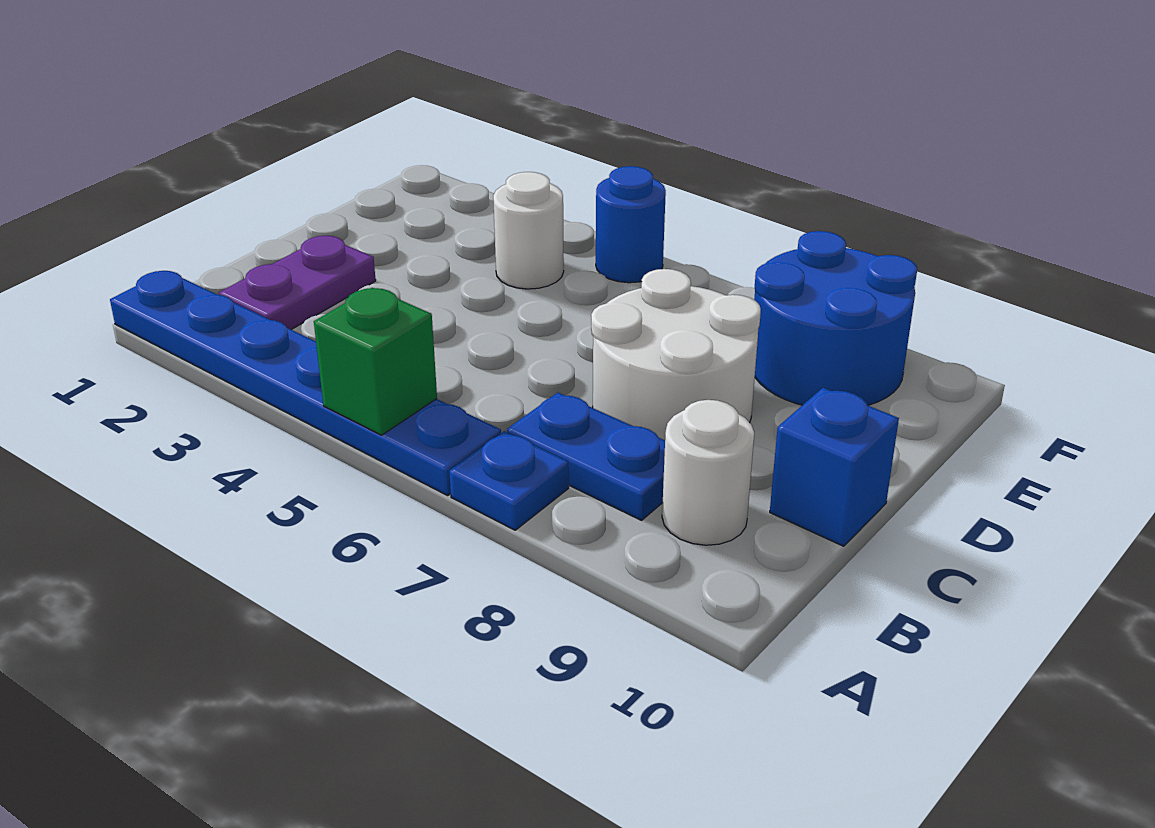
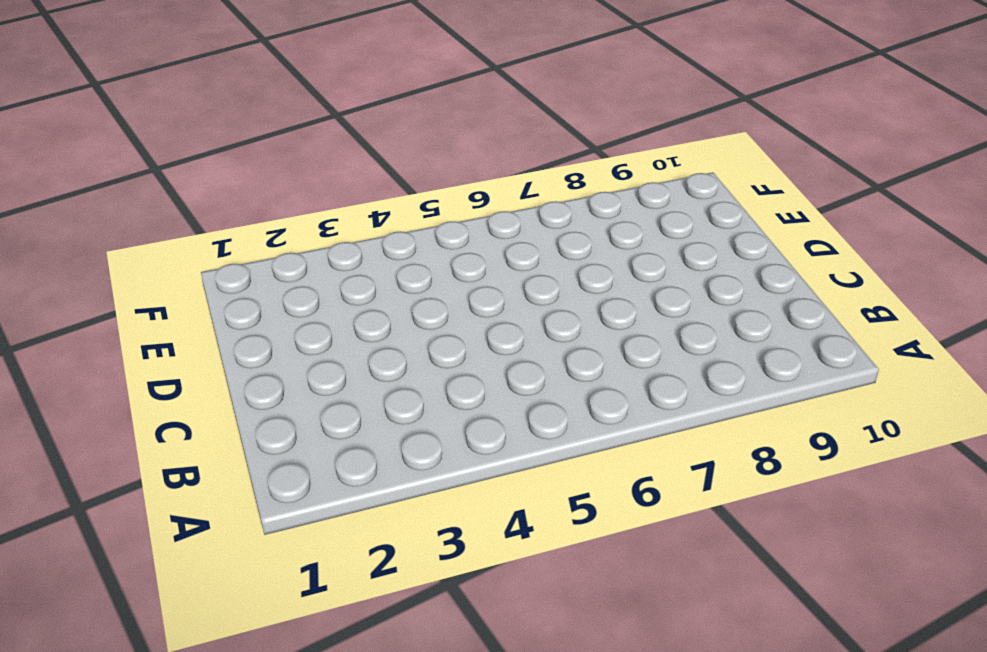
none -> blue 1x6 plate [110,271,501,496]
none -> blue 1x1 plate [449,431,569,530]

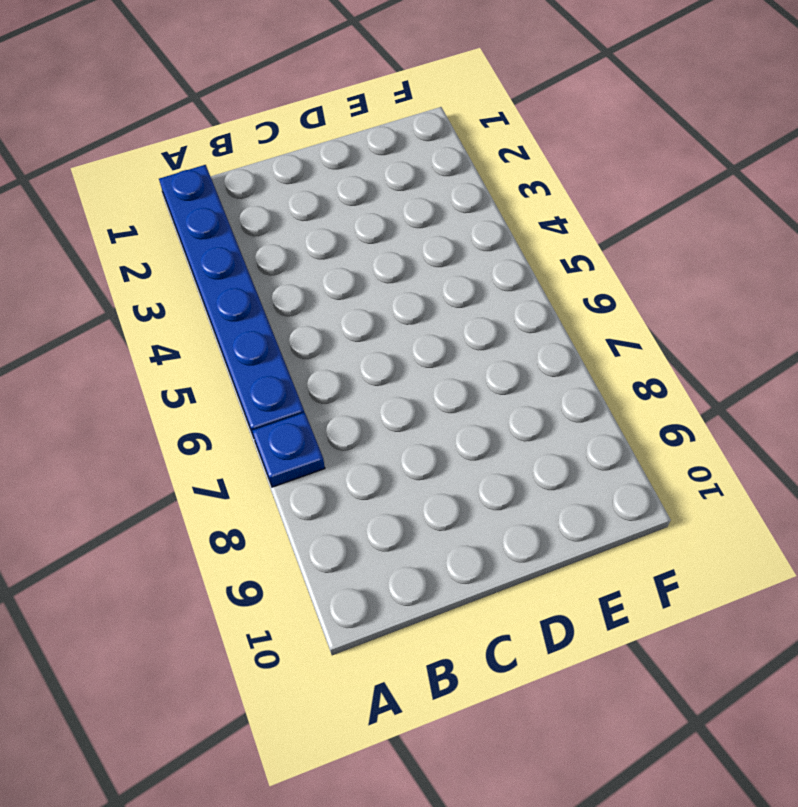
none -> purple 1x2 plate [219,236,376,330]
none -> blue 1x2 plate [507,393,665,520]

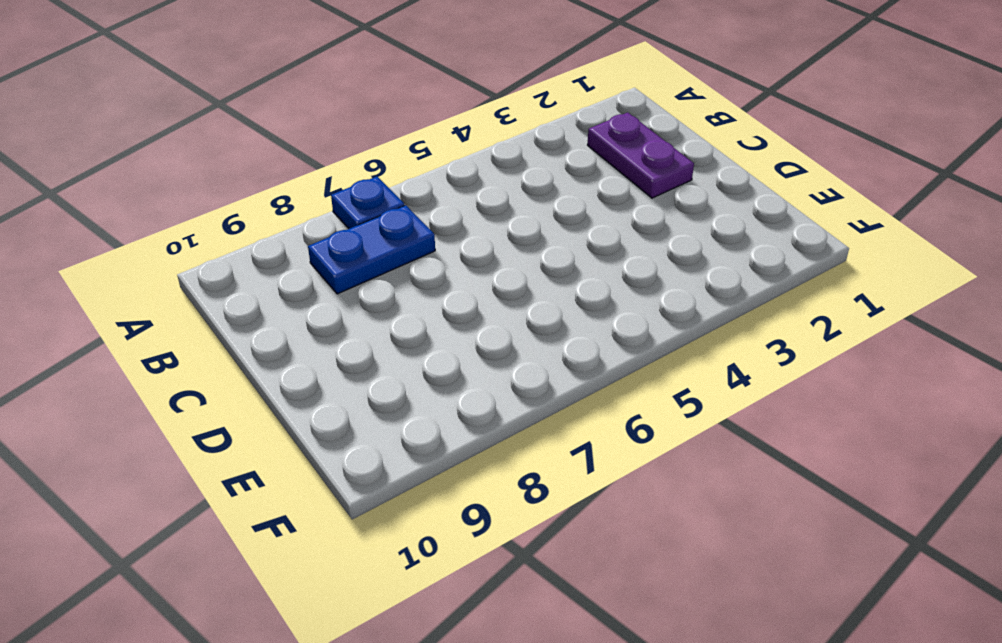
none -> blue 1x6 plate [110,271,501,496]
none -> white 1x1 round brick [662,400,754,545]

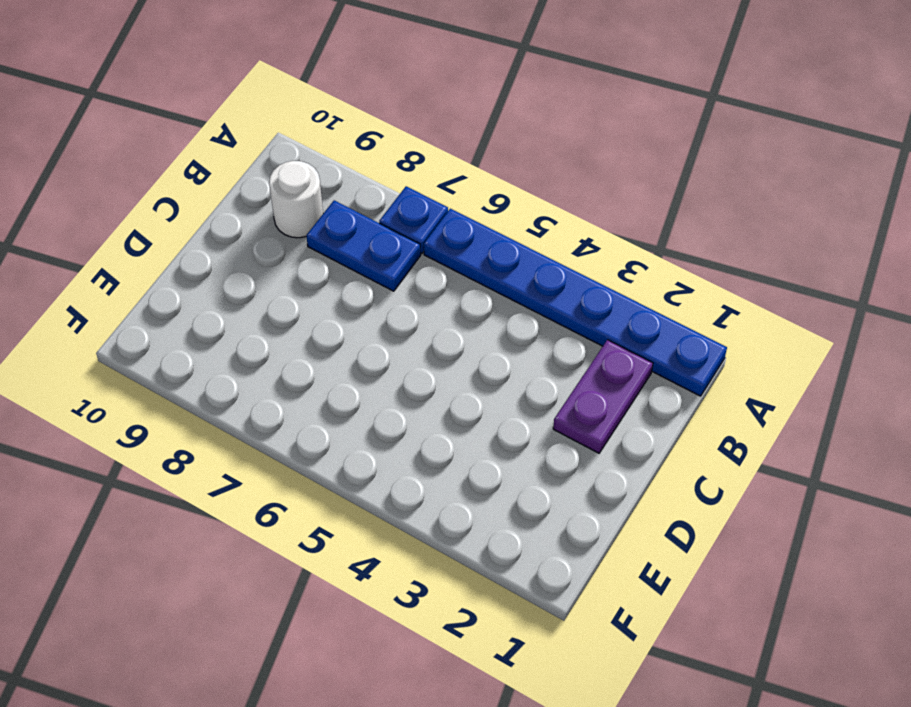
none -> white 2x2 round brick [591,269,761,440]
none -> blue 1x1 brick [770,388,899,546]

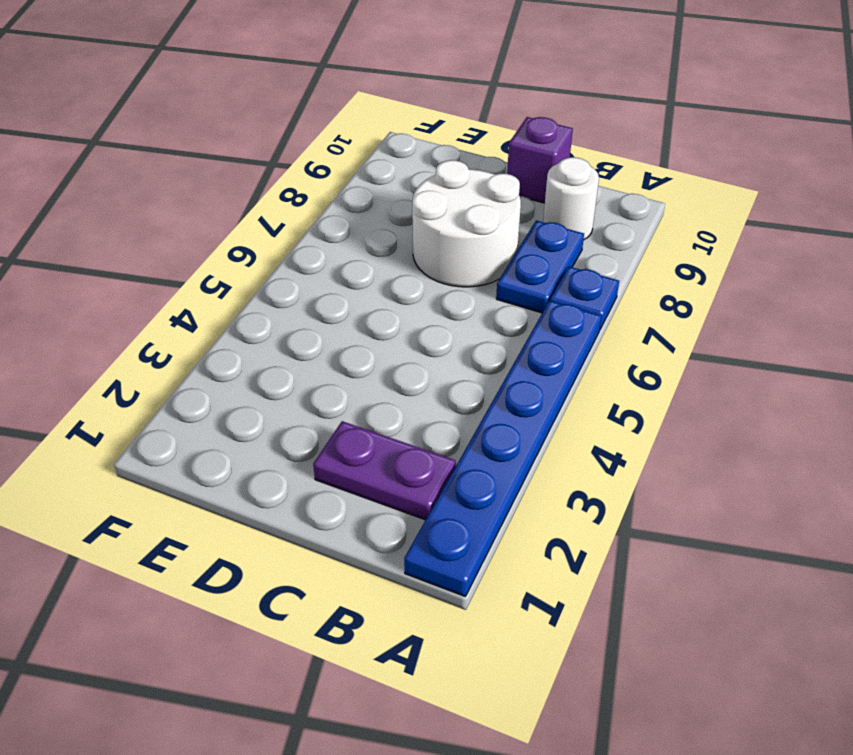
purple 1x1 brick [507,117,573,203] -> blue 1x1 brick [770,388,899,546]
none -> white 1x1 round brick [493,172,564,289]
none -> blue 2x2 round brick [754,231,917,405]

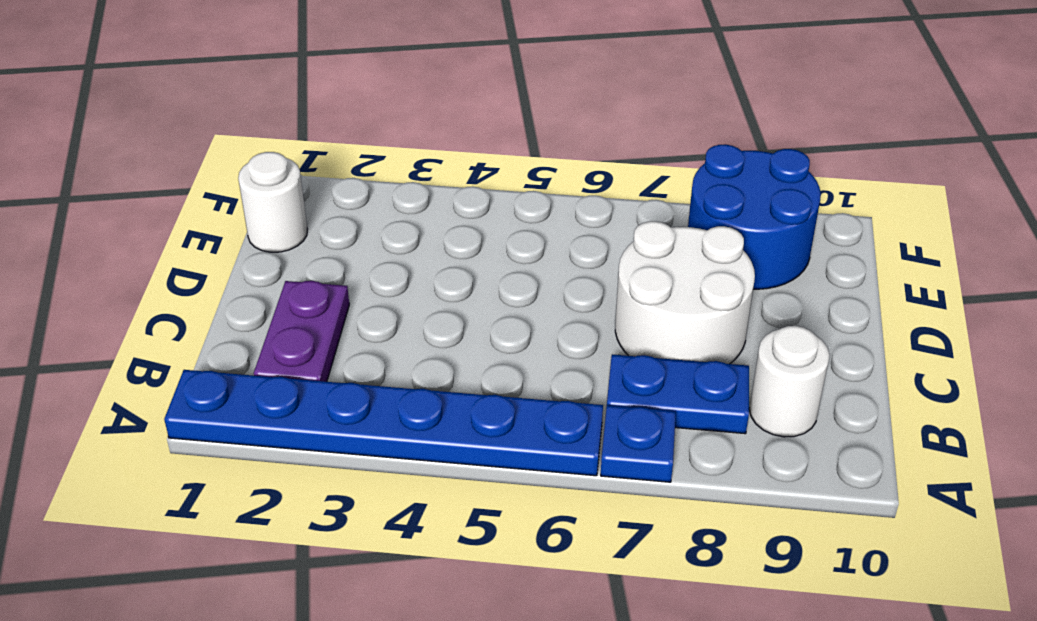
white 1x1 round brick [238,152,307,252] -> white 1x1 round brick moved to [493,172,564,289]
none -> blue 1x1 brick [770,388,899,546]
none -> blue 1x1 round brick [596,166,666,283]

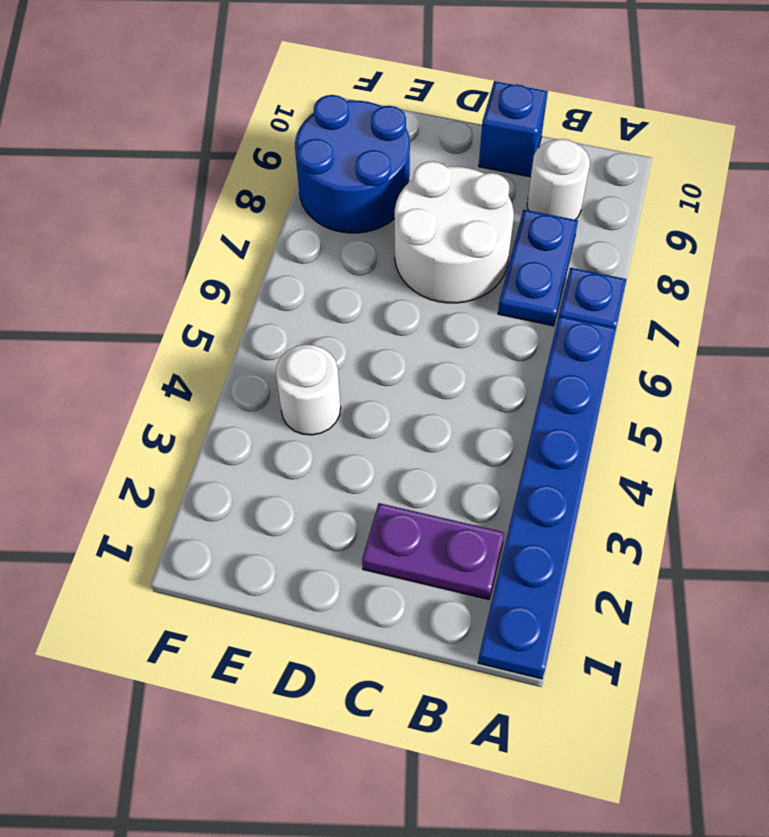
none -> blue 1x1 round brick [596,166,666,283]
none -> green 1x1 brick [314,288,437,435]

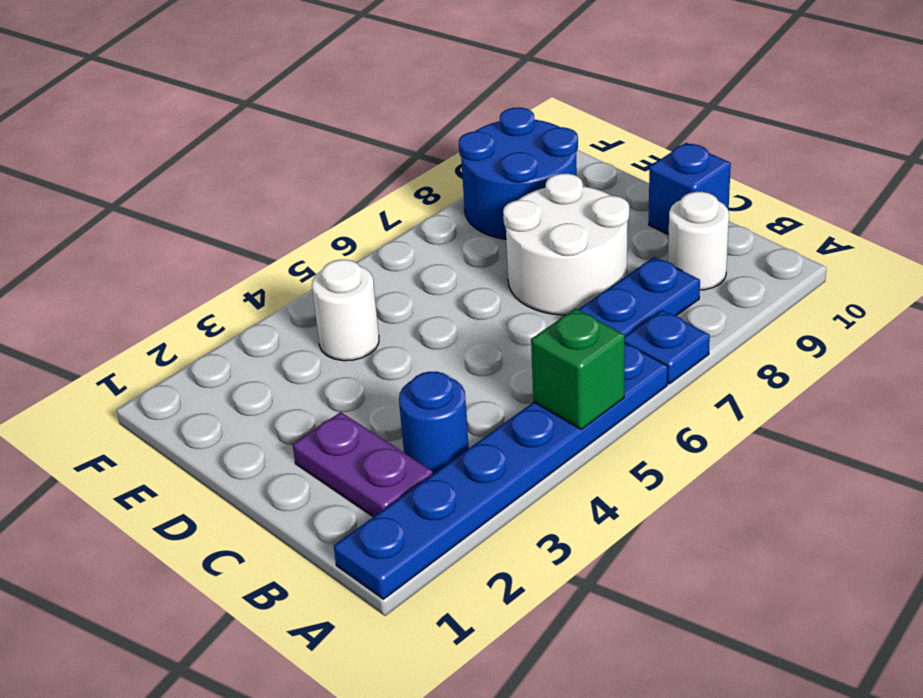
blue 1x1 round brick [399,372,469,474] -> blue 1x1 round brick moved to [596,166,666,283]

